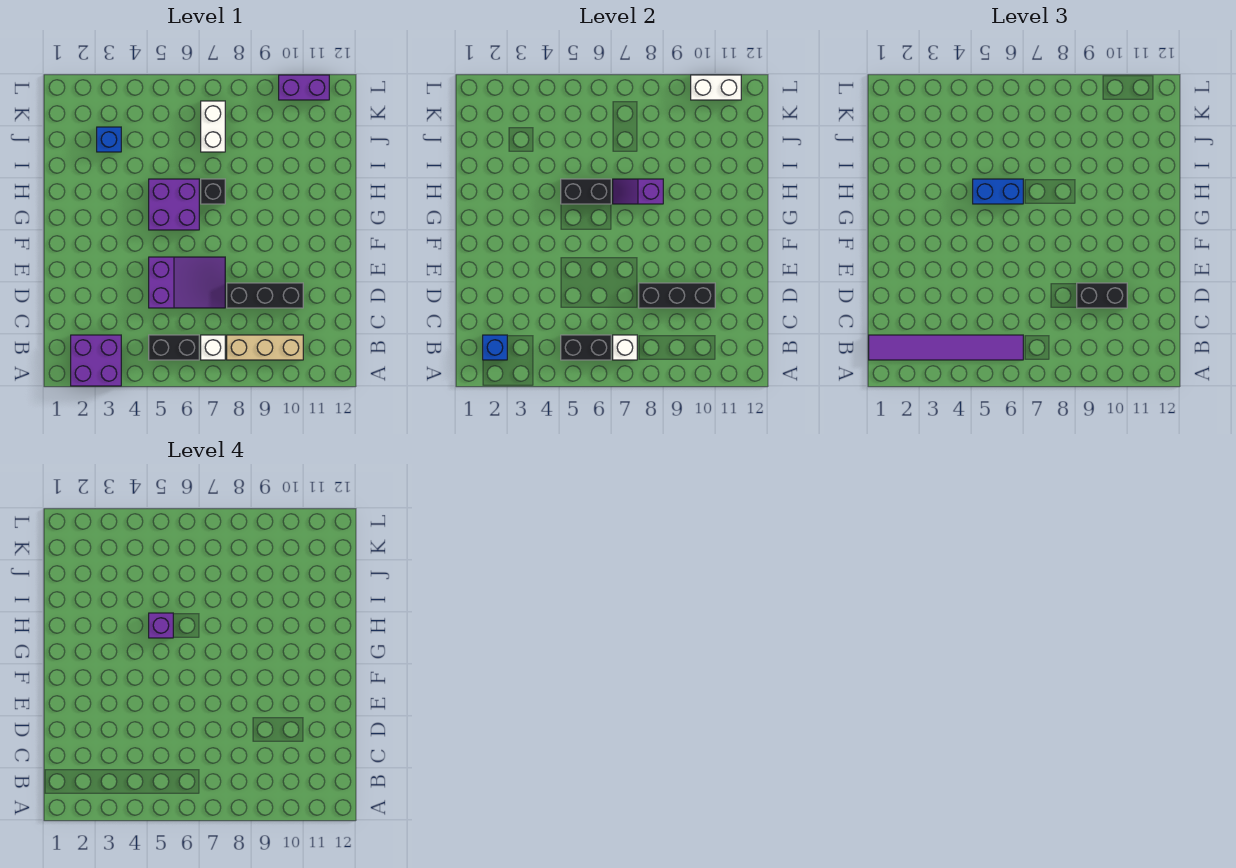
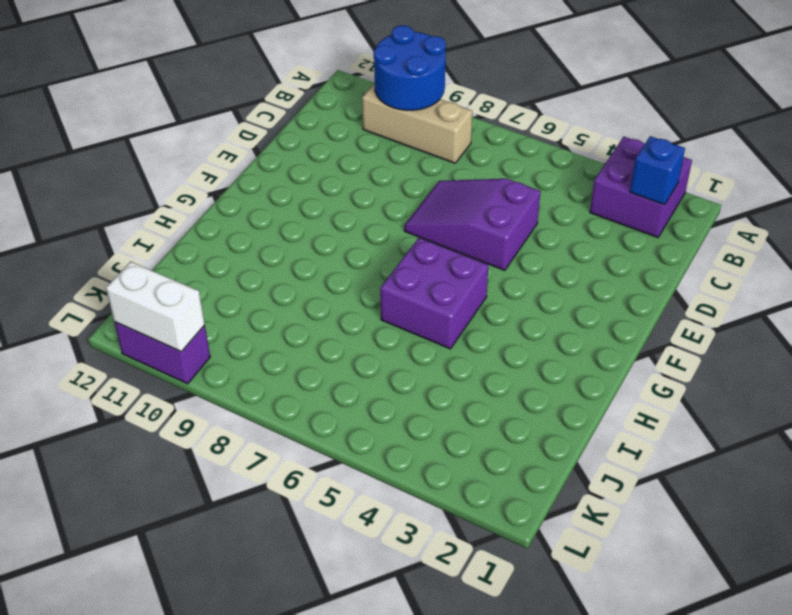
blue 2x2 round brick [374,25,446,110] -> none
none -> black 1x2 brick [149,335,199,360]
none -> white 1x1 brick [201,335,225,360]
none -> black 1x3 brick [227,283,303,308]

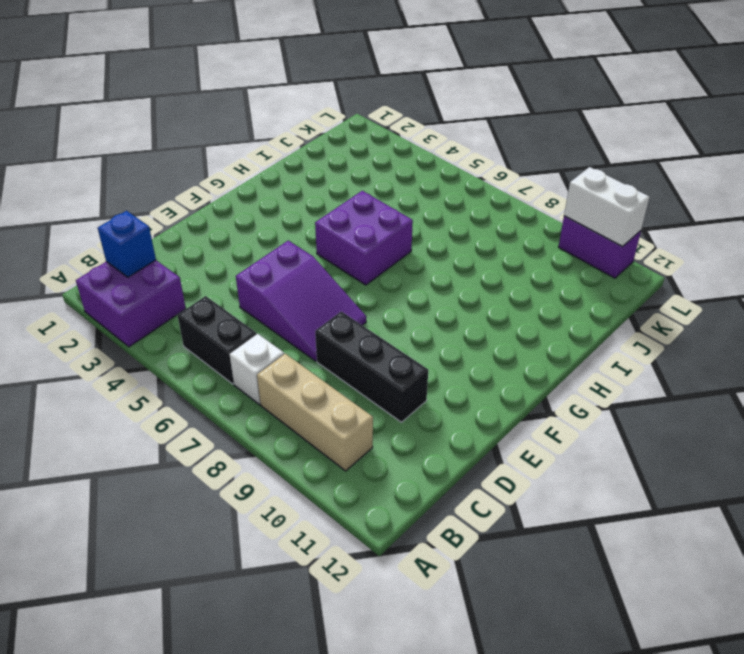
none -> black 1x1 brick [201,179,225,204]
none -> blue 1x1 brick [97,127,121,152]
none -> white 1x2 brick [201,101,225,152]

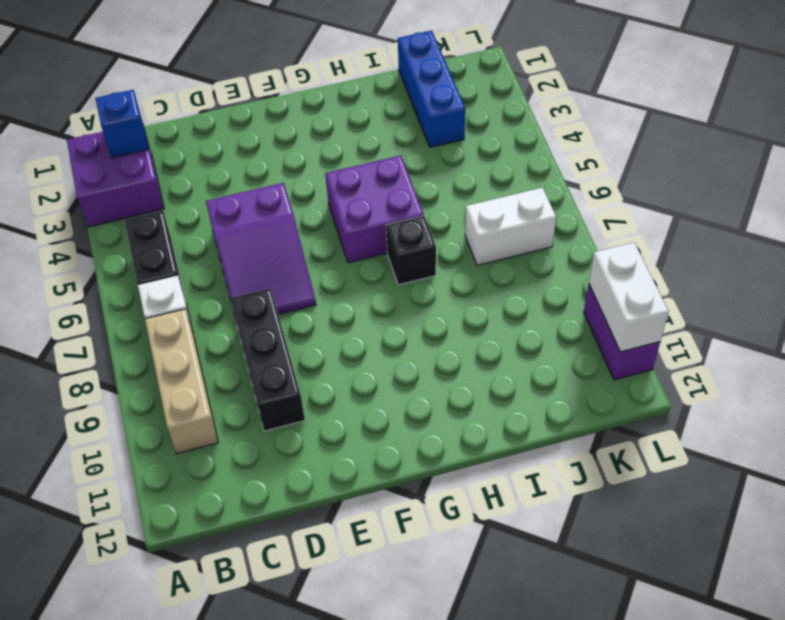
blue 1x3 brick [398,31,465,147] -> blue 1x1 brick [97,127,121,152]
none -> black 1x2 brick [561,335,611,360]
none -> white 1x1 brick [613,335,637,360]
none -> black 1x3 brick [639,283,715,308]

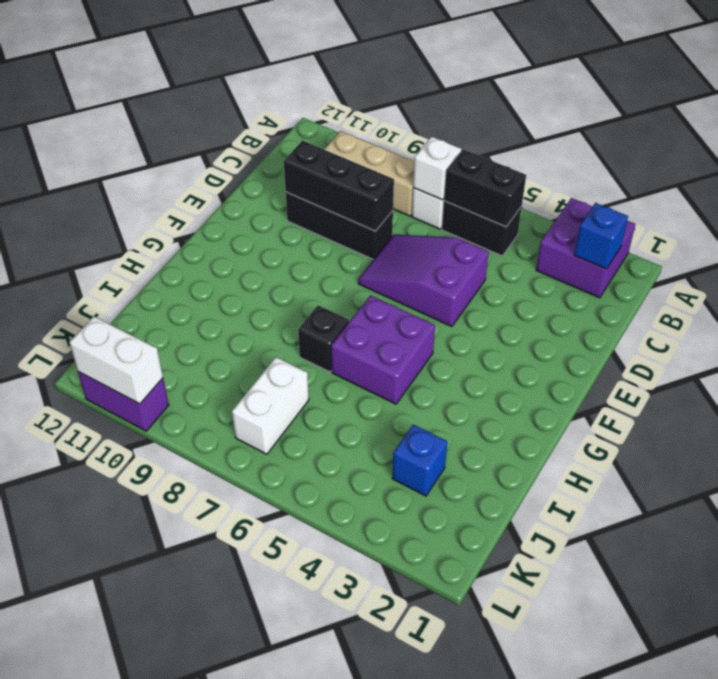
none -> black 1x2 brick [561,179,611,204]
none -> purple 1x2 slope [613,179,663,204]
none -> purple 1x6 tile [869,335,1023,360]

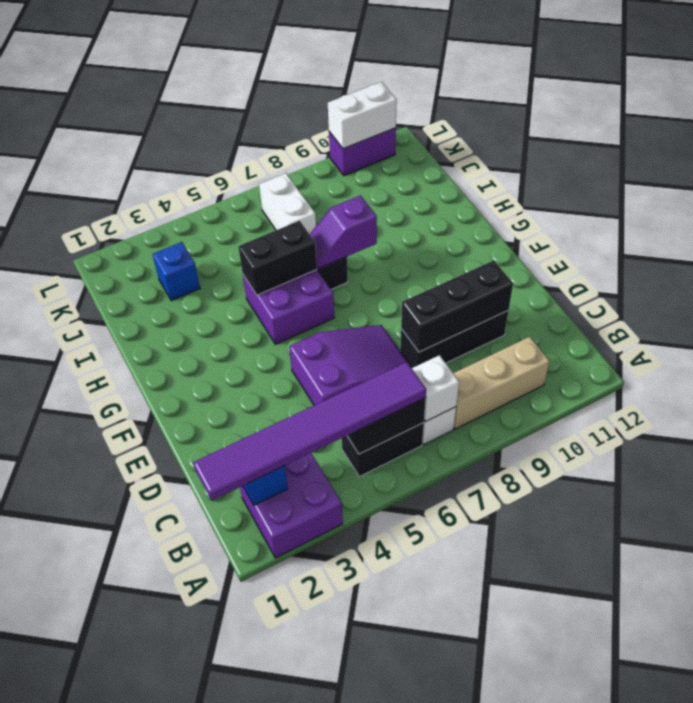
none -> black 1x2 brick [1077,283,1127,308]
none -> blue 1x2 brick [973,179,1023,204]
none -> purple 1x1 brick [149,613,173,638]

